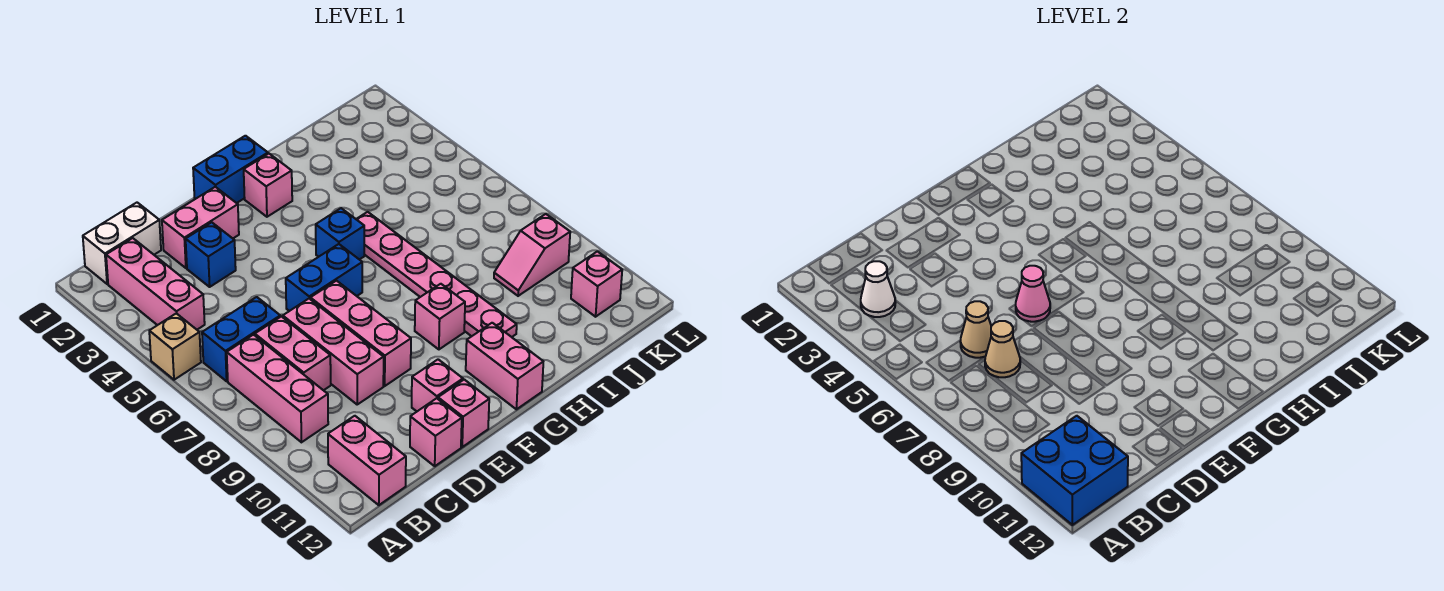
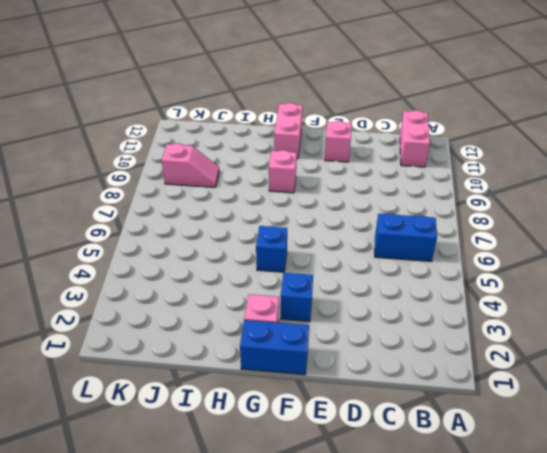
blue 1x1 brick [280,272,313,322] -> blue 1x1 brick moved to [186,222,236,287]
none -> tan 1x1 brick [149,313,201,380]
none -> white 1x2 brick [83,203,161,284]
none -> pink 1x3 brick [106,238,205,330]

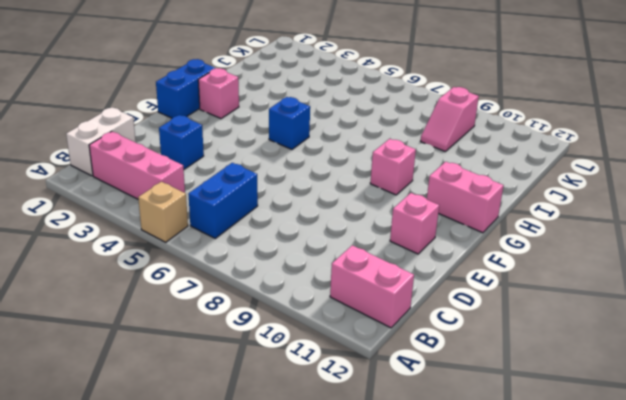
none -> pink 1x3 brick [227,335,328,442]
none -> pink 1x2 brick [255,317,331,390]
none -> pink 1x2 brick [162,187,239,268]

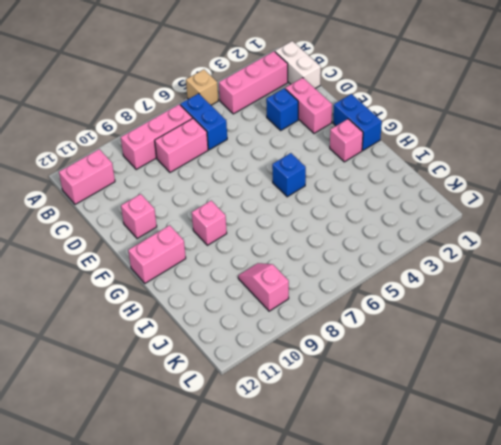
none -> pink 1x3 brick [283,299,384,404]
none -> pink 1x1 brick [410,398,462,466]
none -> blue 1x2 brick [286,244,362,311]

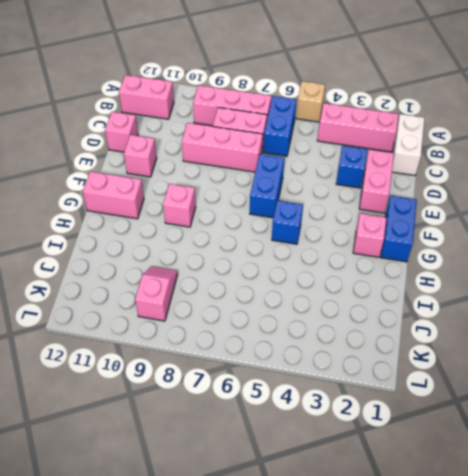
none -> pink 1x3 brick [310,281,411,386]
none -> pink 1x1 brick [438,380,489,447]
none -> pink 1x6 plate [356,212,517,337]

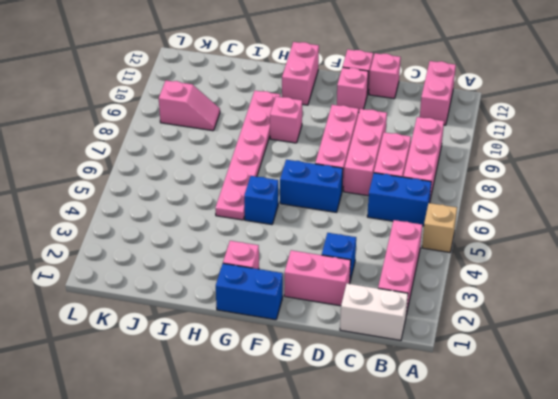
none -> pink 1x1 brick [571,251,622,317]
none -> blue 2x2 brick [1021,416,1128,525]
none -> white 1x1 cone [861,261,895,317]

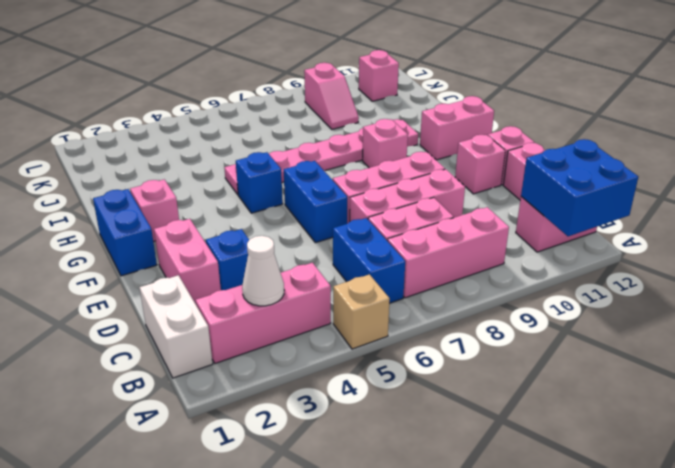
none -> tan 1x1 cone [960,301,991,358]
none -> tan 1x1 cone [985,321,1020,377]
none -> pink 1x1 cone [1016,266,1050,322]

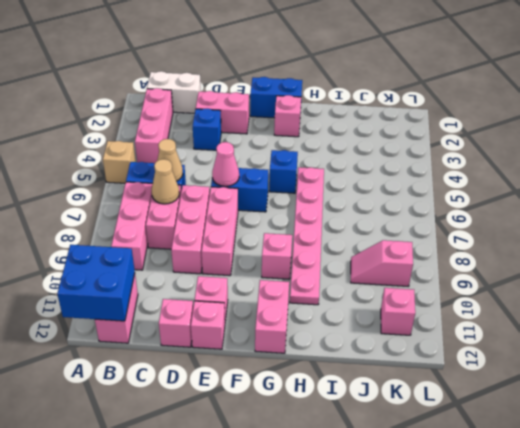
none -> white 1x1 cone [861,261,895,317]

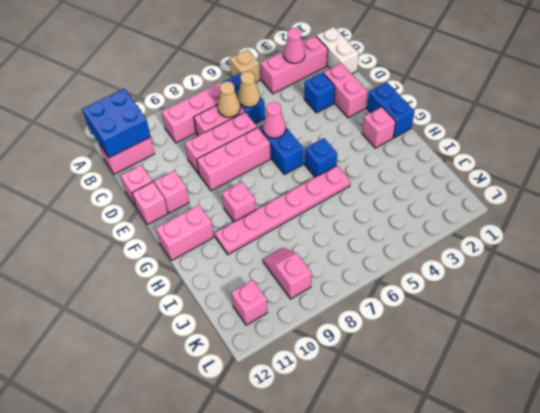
pink 1x1 cone [284,28,305,63] -> white 1x1 cone [861,261,895,317]

